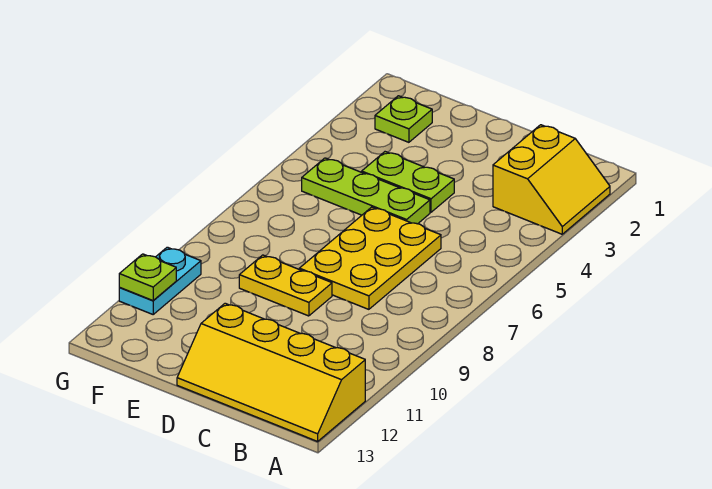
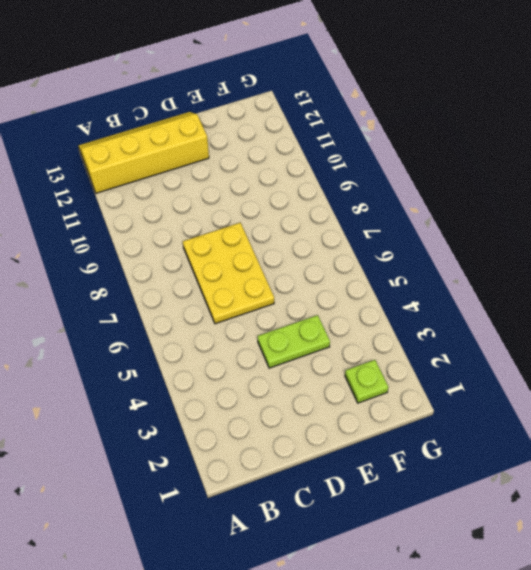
none -> yellow 2x2 slope [493,125,610,234]
none -> lime 1x3 plate [302,158,430,224]

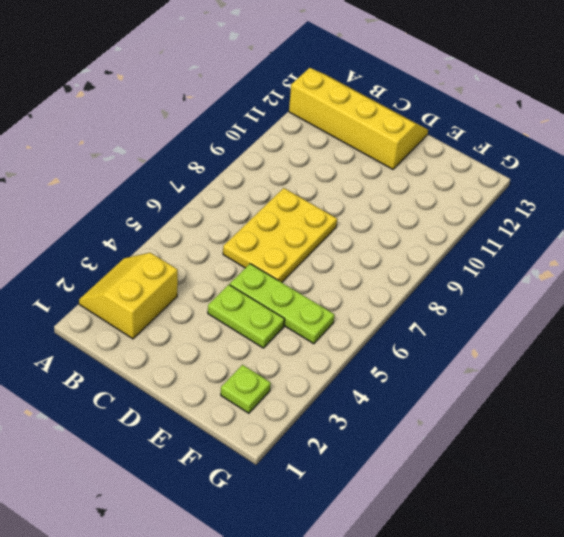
none -> yellow 1x2 plate [239,255,332,316]
none -> cyan 1x2 plate [119,247,201,314]

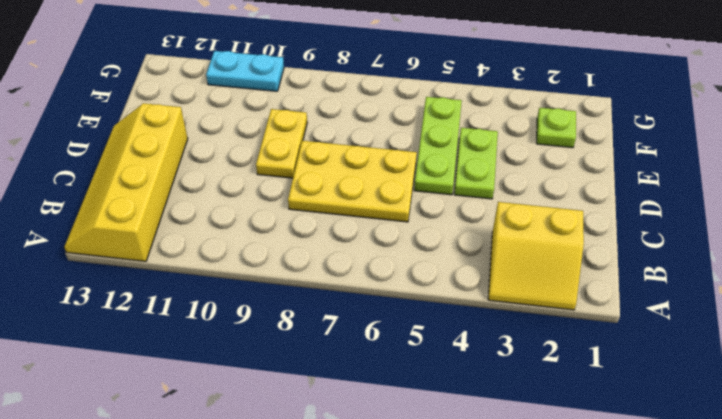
none -> lime 1x1 plate [119,254,176,300]

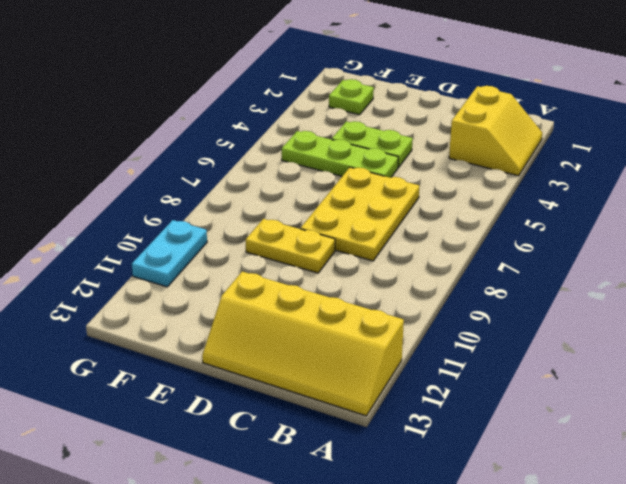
none -> lime 1x1 plate [119,254,176,300]

